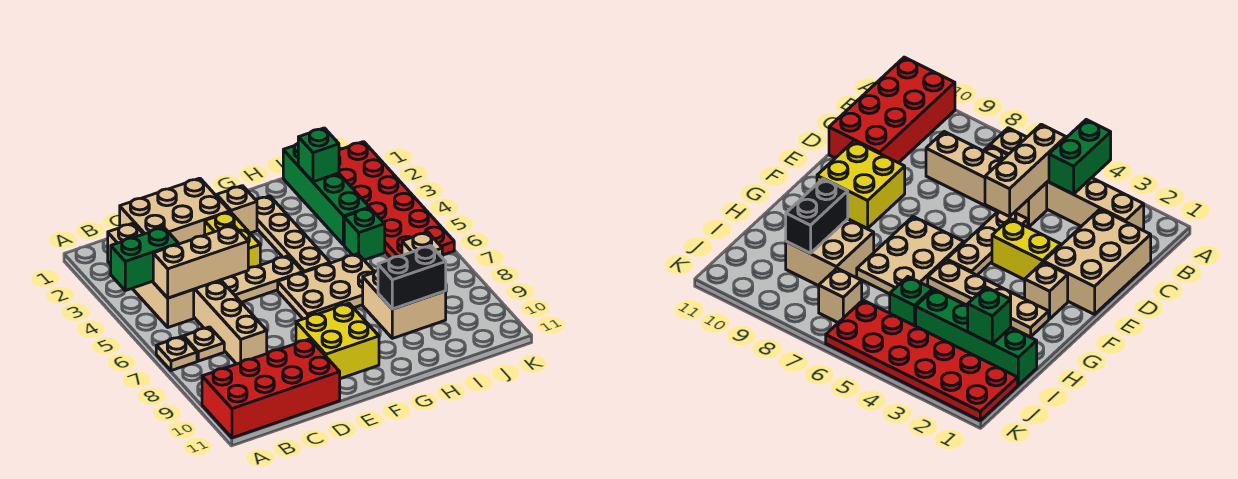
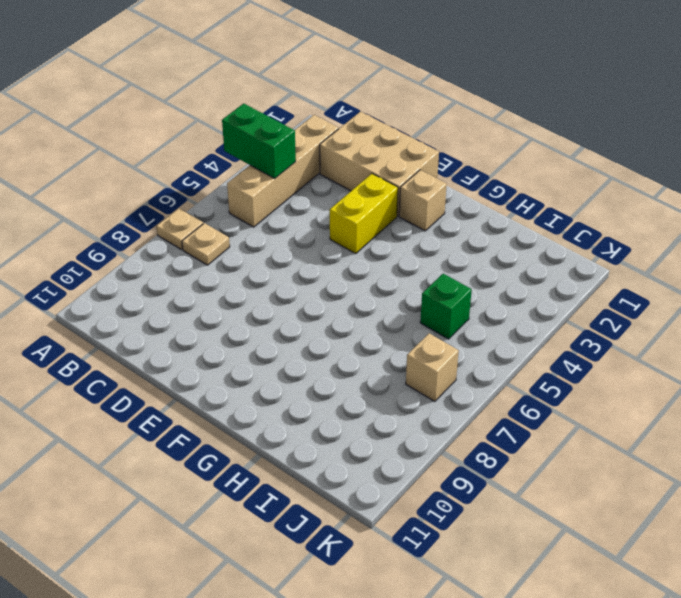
none -> red 2x4 brick [202,339,340,438]
none -> tan 1x4 brick [194,280,267,364]
none -> tan 1x3 plate [221,256,303,302]

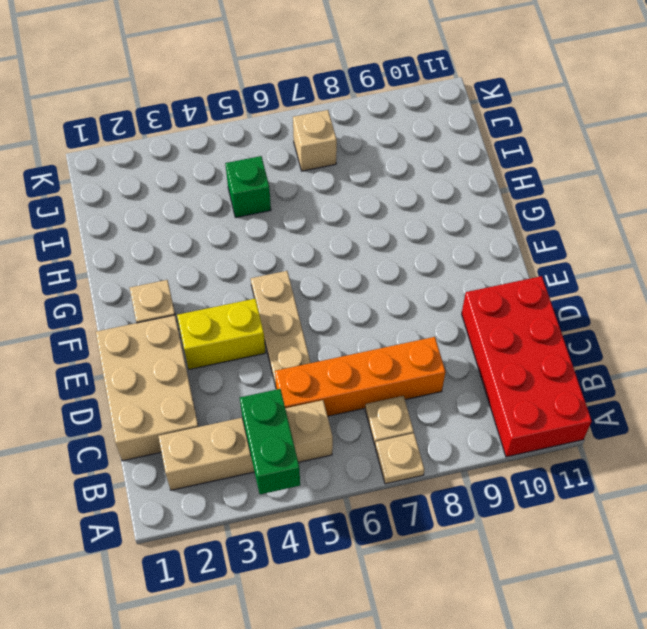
orange 1x4 brick [275,337,445,416] -> tan 1x4 brick [194,280,267,364]
none -> yellow 2x2 brick [296,304,379,379]
none -> tan 2x3 plate [278,254,374,319]
none -> tan 1x4 plate [256,196,330,272]

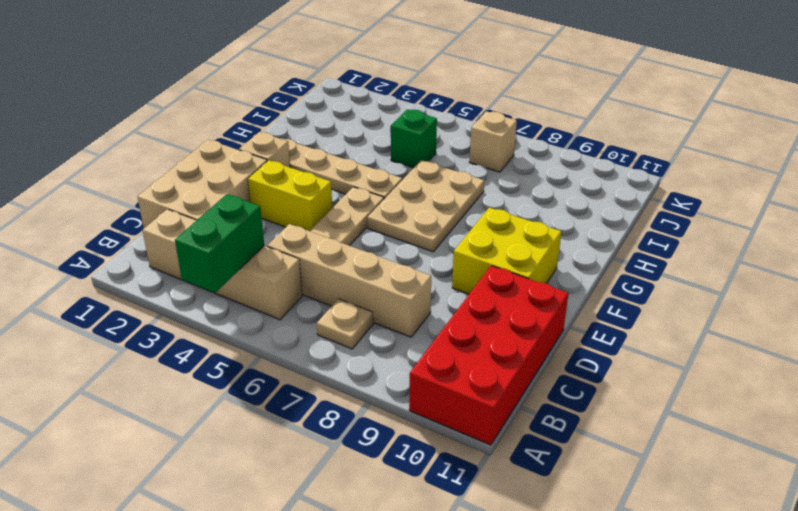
none -> tan 1x1 plate [156,336,197,371]
none -> tan 2x2 brick [363,270,446,338]
none -> green 1x4 brick [283,144,369,245]

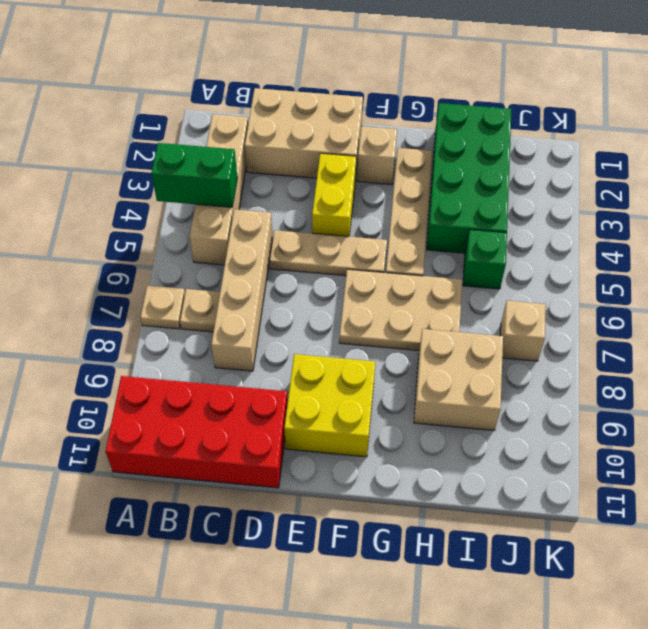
green 2x4 brick [427,103,512,253] -> green 1x4 brick [283,144,369,245]
none -> red 2x6 plate [339,142,454,258]
none -> tan 1x3 brick [153,225,248,298]
none -> black 1x2 brick [378,246,446,309]

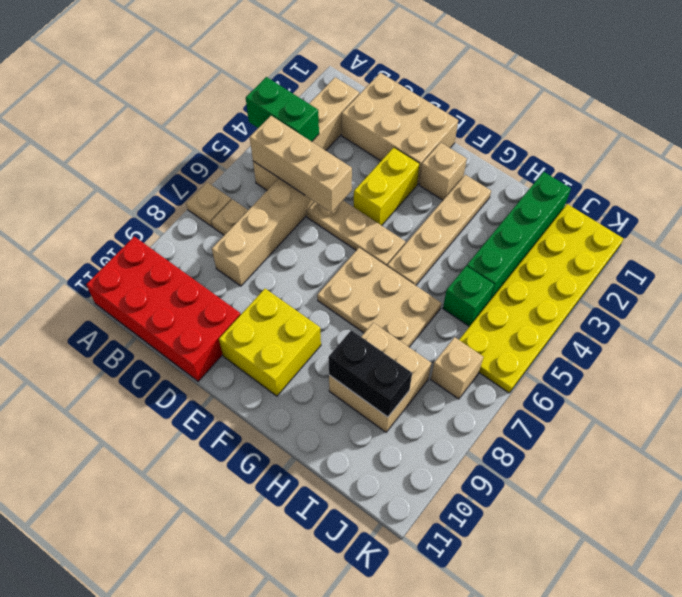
yellow 2x6 plate [459,204,623,393] -> red 2x6 plate [339,142,454,258]
none -> green 1x1 brick [298,128,339,182]

